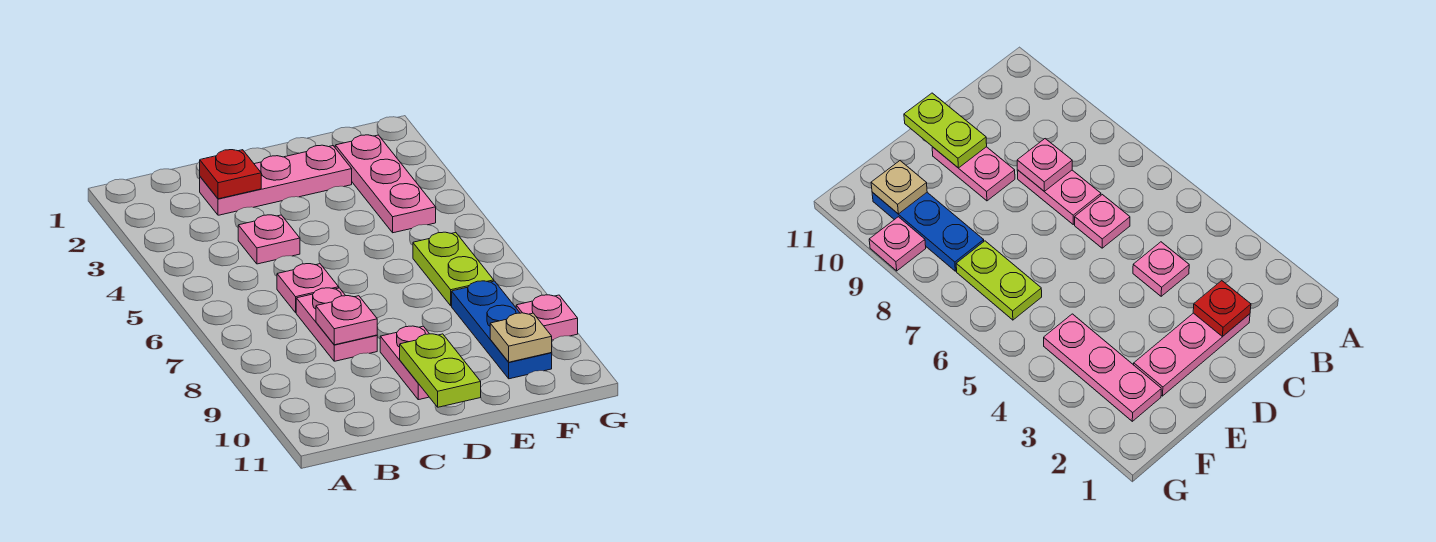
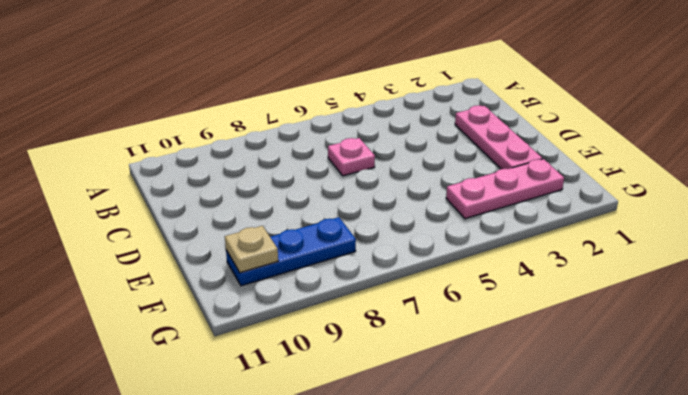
none -> pink 1x1 plate [238,215,300,264]
none -> pink 1x2 plate [296,288,377,361]
none -> pink 1x2 plate [380,326,429,400]

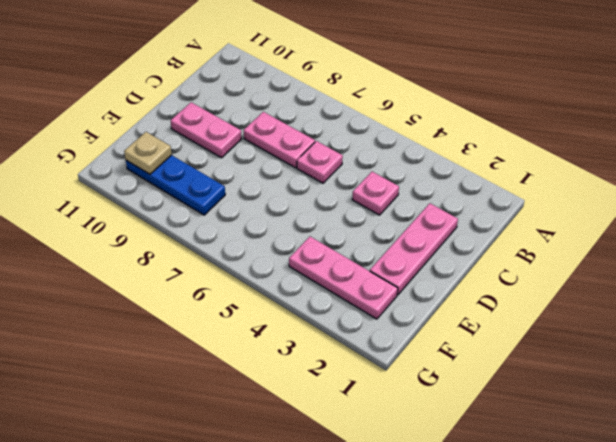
none -> lime 1x2 plate [413,232,494,306]
none -> pink 1x1 plate [516,295,578,340]
none -> red 1x1 plate [200,150,261,199]

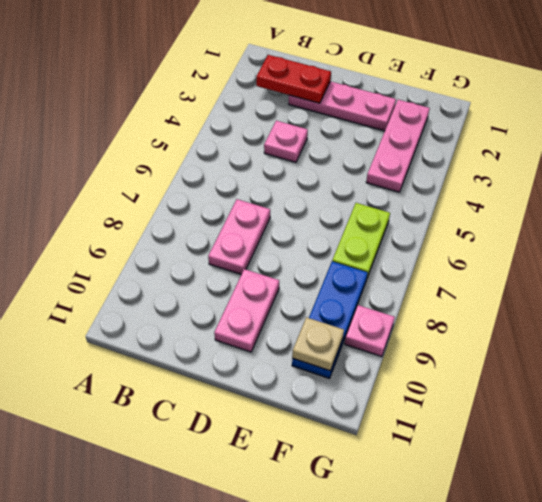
red 1x2 plate [256,55,331,103] -> red 1x1 plate [200,150,261,199]
none -> pink 1x1 plate [277,264,339,312]
none -> pink 1x1 plate [316,296,377,345]
none -> lime 1x2 plate [400,334,481,407]

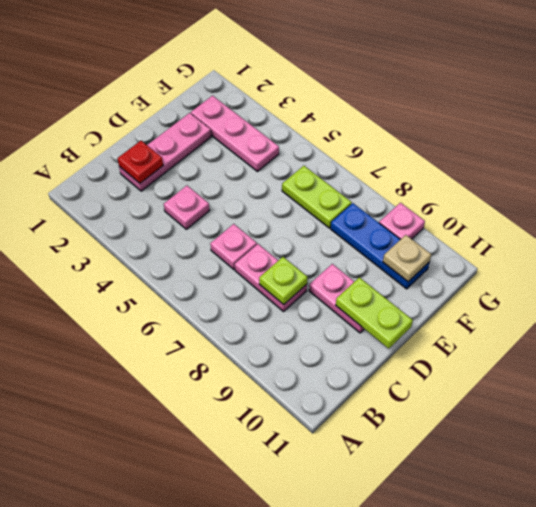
lime 1x1 plate [259,257,308,305] -> pink 1x1 plate [316,296,377,345]

